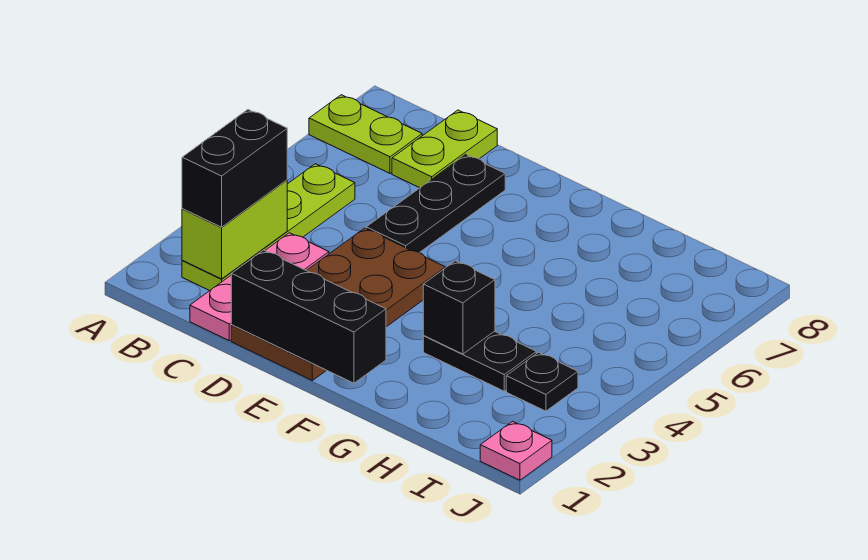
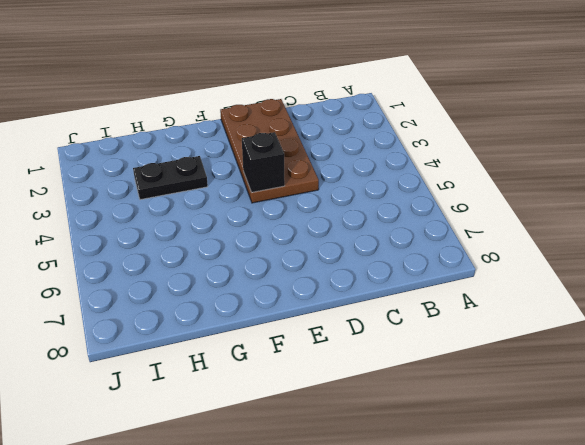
black 1x1 brick [242,132,285,193] -> black 1x1 brick moved to [423,261,495,354]
none -> lime 1x2 plate [309,95,422,173]
none -> lime 1x4 plate [182,164,355,291]
none -> pink 1x3 plate [190,233,329,341]

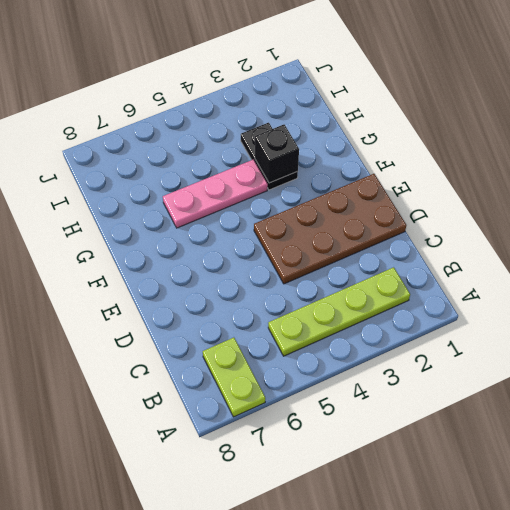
pink 1x3 plate [163,160,268,228] -> pink 1x3 plate moved to [190,233,329,341]
none -> lime 1x2 plate [392,110,497,188]
none -> black 1x3 plate [366,155,505,253]
none -> black 1x1 plate [506,352,578,411]

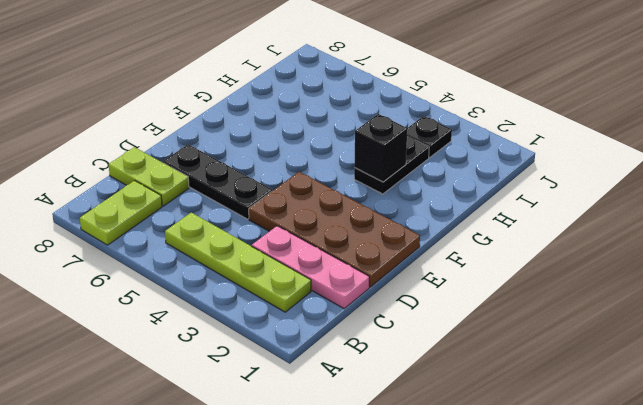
none -> pink 1x1 plate [480,421,552,480]
none -> lime 1x2 brick [182,180,287,279]
none -> black 1x3 brick [231,250,386,383]

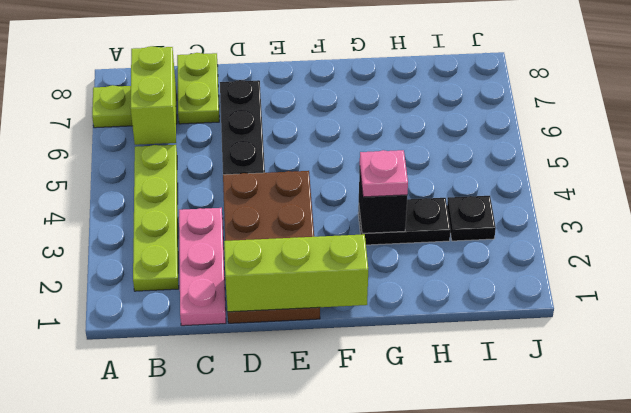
lime 1x2 brick [130,46,176,145] -> lime 1x2 brick moved to [182,180,287,279]
lime 1x3 brick [224,234,368,312] -> black 1x3 brick [231,250,386,383]
pink 1x1 plate [360,150,408,197] -> pink 1x1 plate moved to [480,421,552,480]
none -> black 1x2 brick [182,110,287,227]

